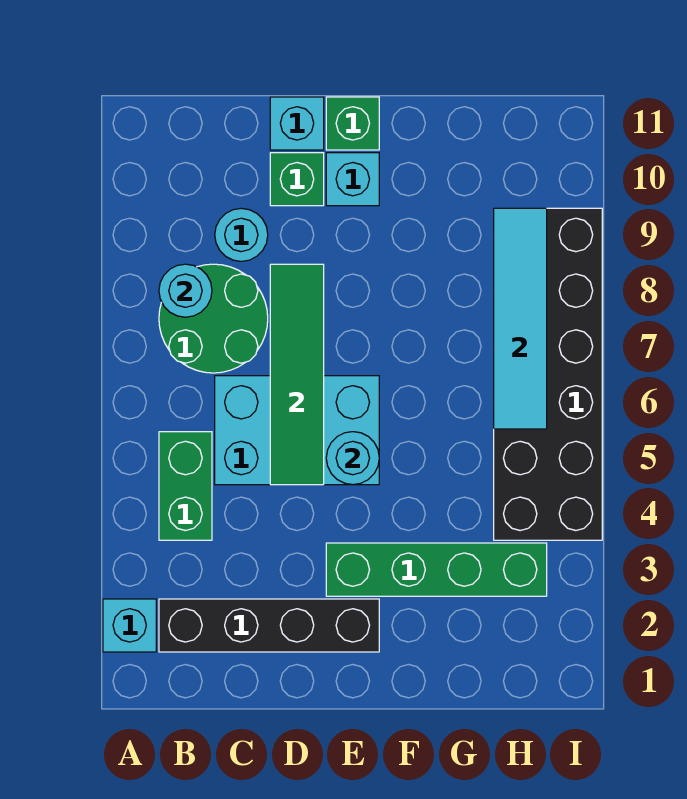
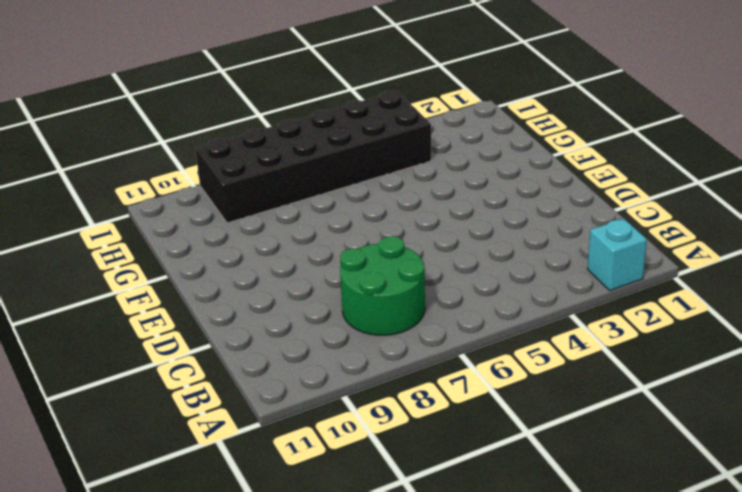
none -> black 1x4 brick [159,599,379,652]
none -> green 1x2 brick [159,432,212,540]
none -> cyan 2x3 brick [215,376,379,485]

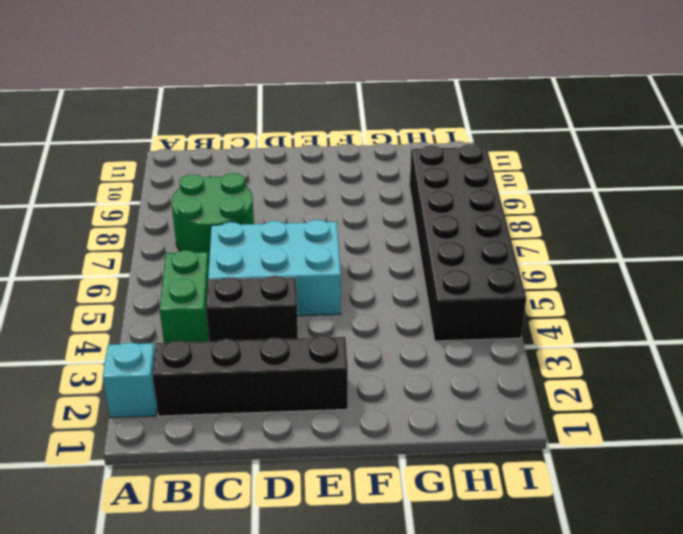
black 1x2 brick [206,276,298,341] -> none
none -> cyan 1x1 round brick [215,208,268,261]
none -> green 1x1 brick [270,153,324,206]
none -> cyan 1x1 brick [270,97,324,150]

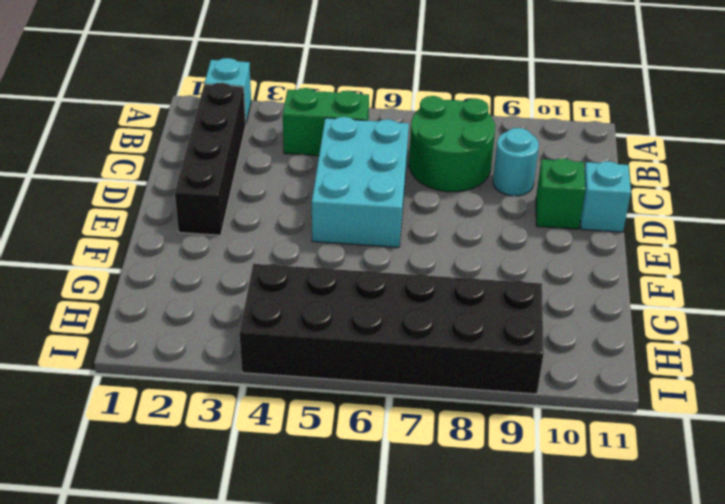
none -> green 1x4 brick [326,543,547,596]
none -> cyan 1x1 brick [326,153,379,206]
none -> green 1x1 brick [326,97,379,150]

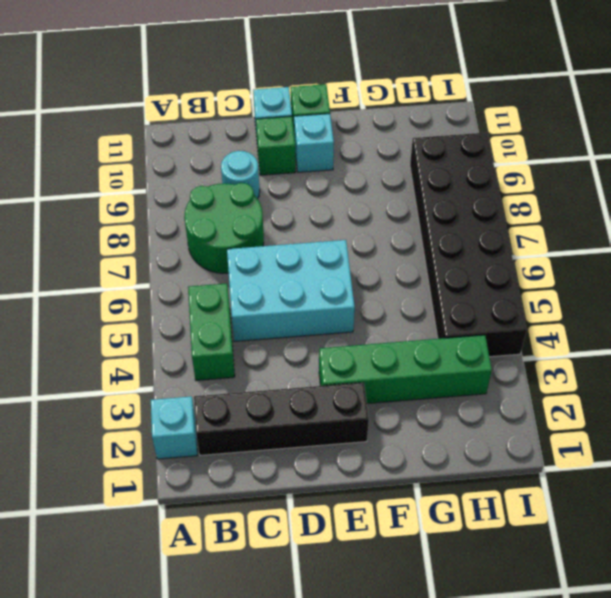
none -> cyan 1x1 round brick [159,264,212,317]
none -> green 1x4 tile [270,264,324,485]
none -> cyan 1x1 round brick [326,432,379,485]

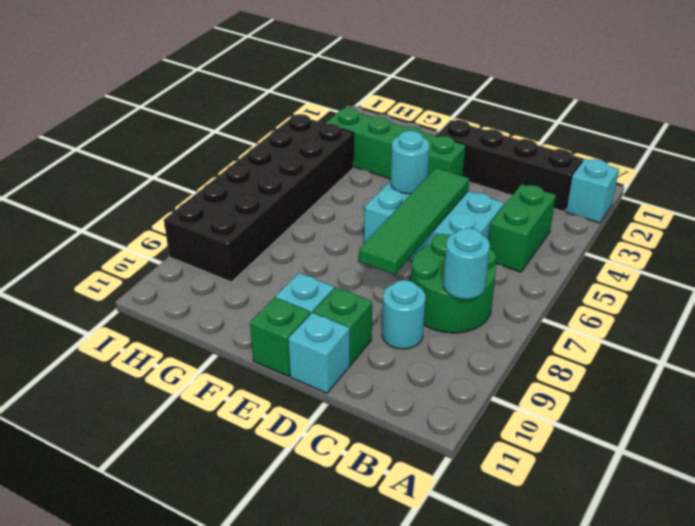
none -> cyan 1x4 tile [494,208,547,429]

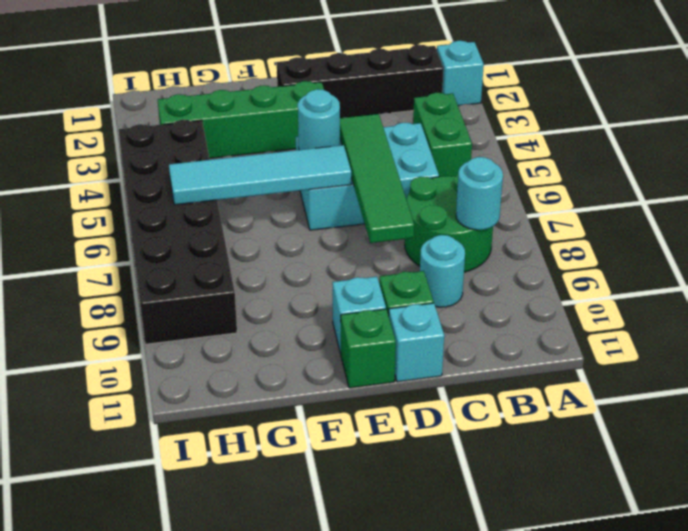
cyan 1x4 tile [169,145,351,205] -> cyan 1x4 tile turned to [494,208,547,429]

